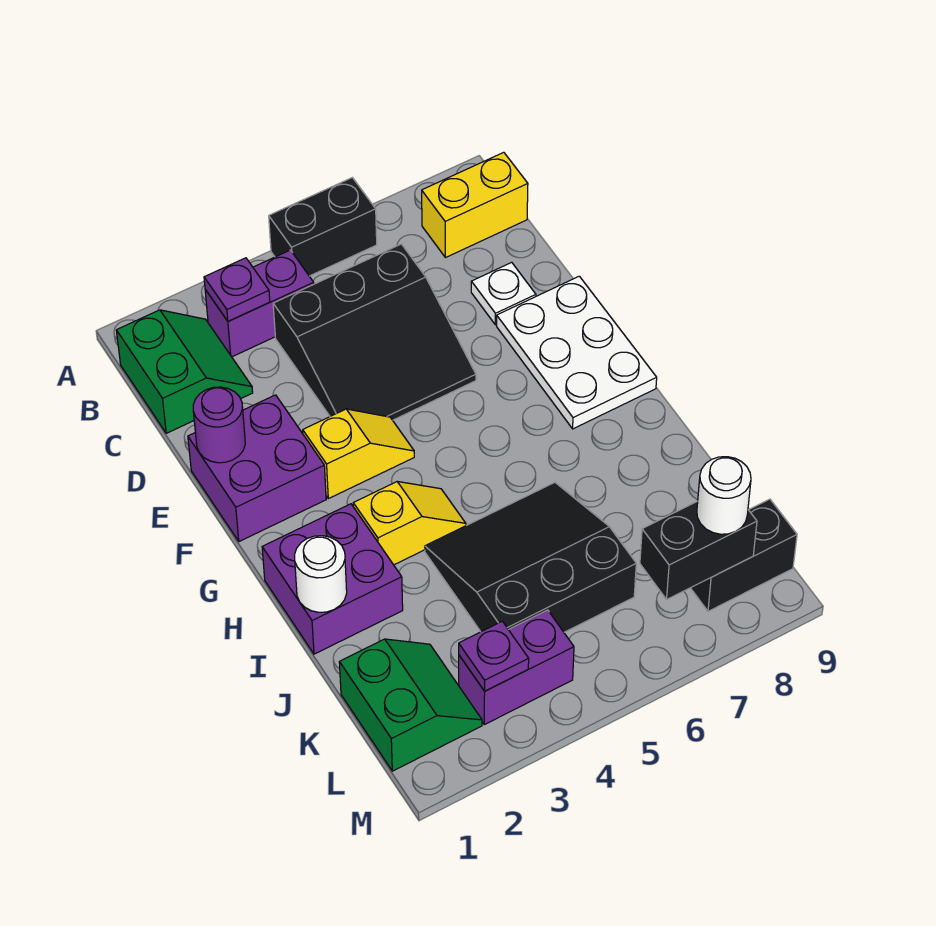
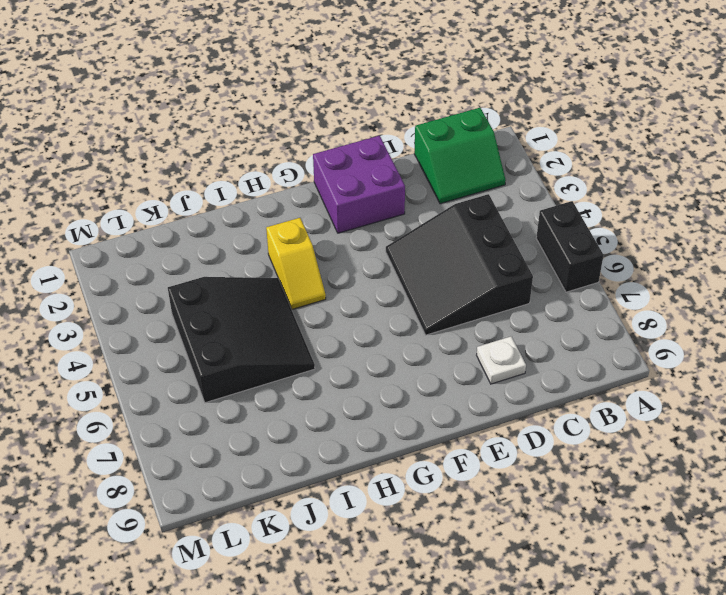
none -> purple 1x2 brick [205,250,314,357]
none -> yellow 1x2 brick [422,152,528,258]
none -> white 2x3 plate [497,276,657,429]

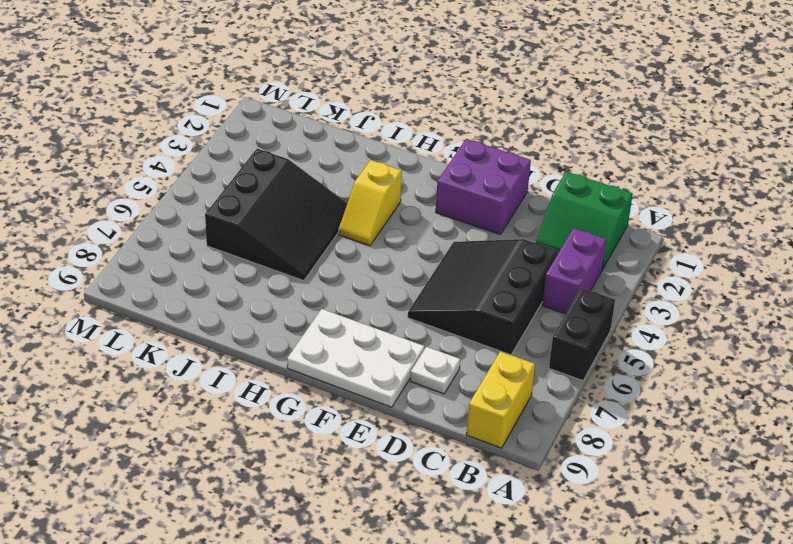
none -> yellow 1x2 slope [303,409,414,499]
none -> purple 2x2 brick [262,504,403,654]
none -> green 2x2 slope [339,639,482,771]

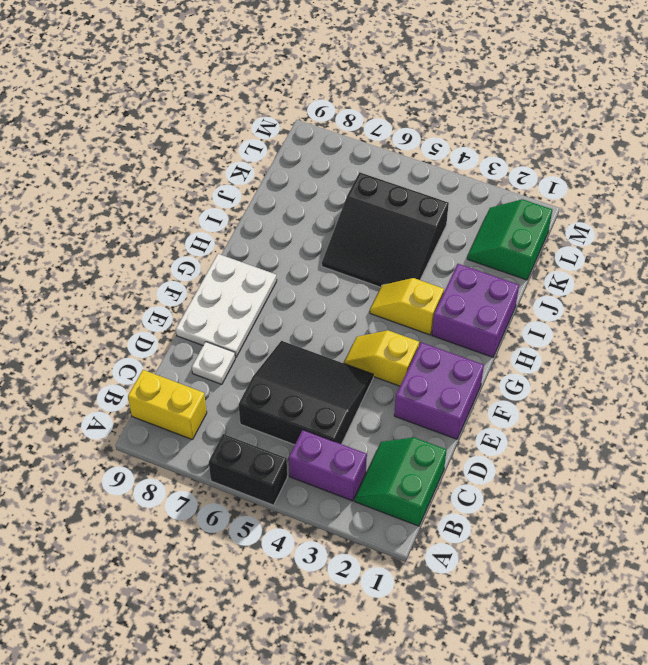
none -> purple 1x2 brick [459,610,574,725]
none -> black 1x2 brick [691,499,797,611]
none -> purple 1x1 plate [204,258,270,321]

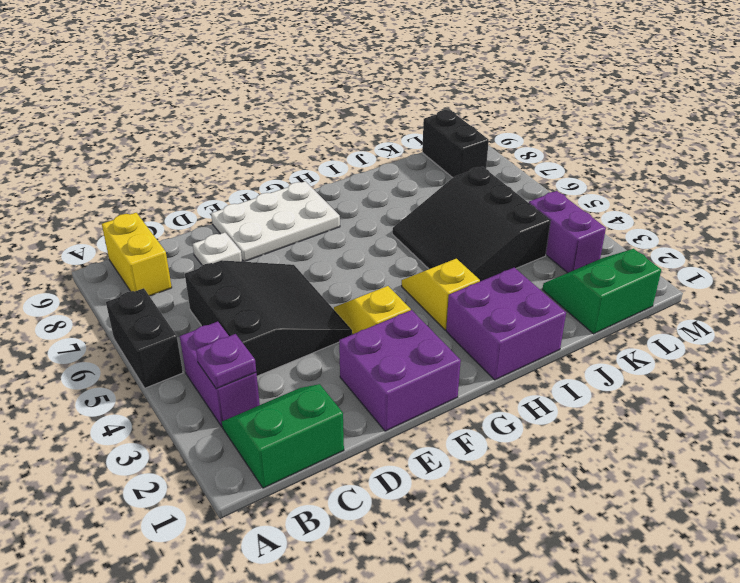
none -> purple 1x1 round brick [193,387,245,463]
none -> white 1x1 round brick [295,536,347,612]
none -> purple 1x1 plate [459,621,529,691]

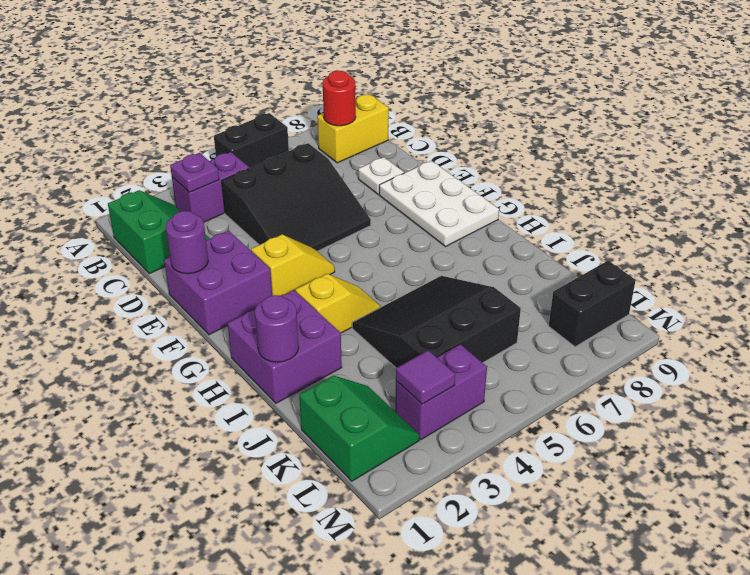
red 1x1 round brick [323,71,356,126] -> none
purple 1x1 round brick [255,295,299,362] -> white 1x1 round brick [295,536,347,612]
purple 1x1 tile [396,350,455,404] -> purple 1x1 plate [459,621,529,691]
none -> black 1x2 brick [640,501,757,599]
none -> white 1x1 round brick [697,457,751,534]

